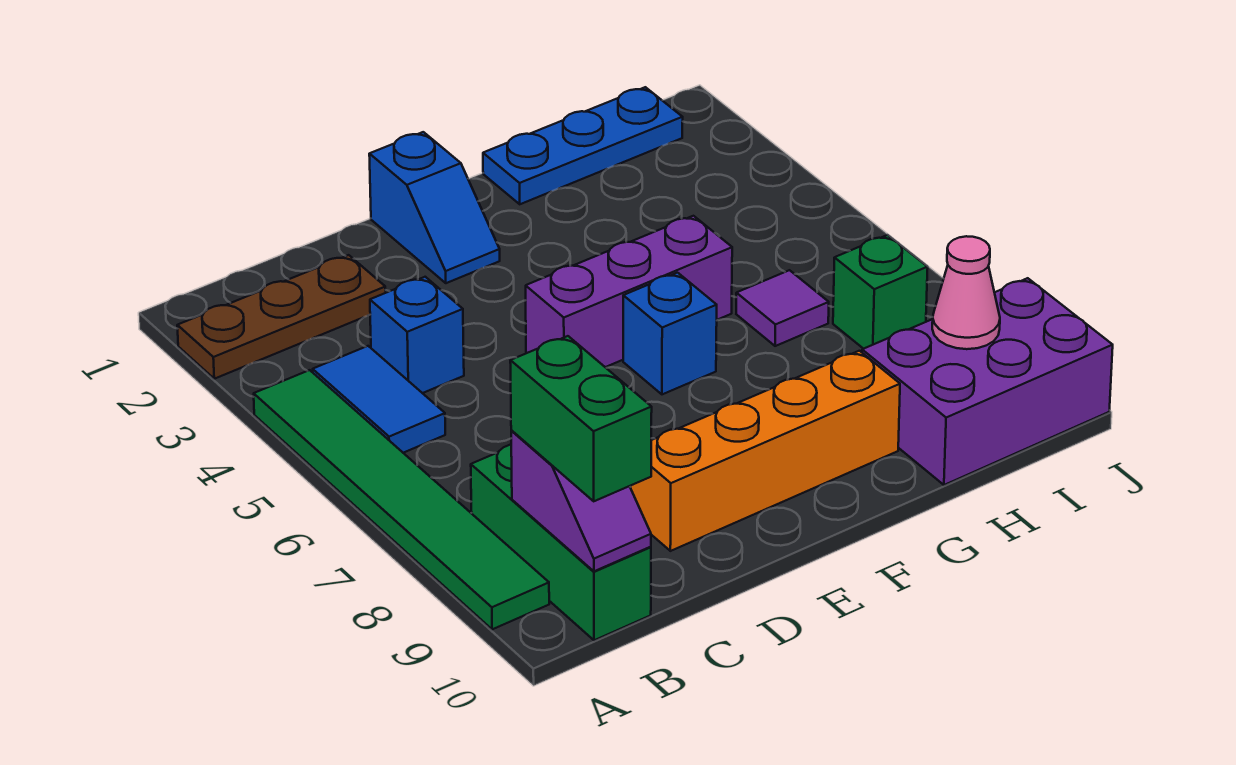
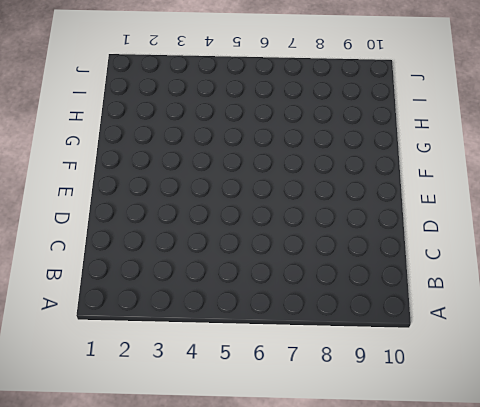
none -> brown 1x3 plate [177,255,386,379]
none -> green 1x6 tile [254,370,549,629]
none -> blue 1x2 tile [313,346,445,453]

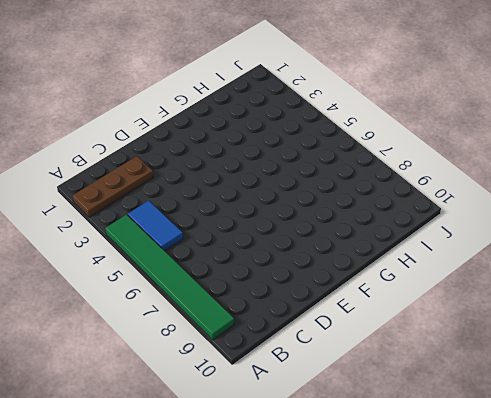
none -> green 1x3 brick [471,445,651,640]
none -> blue 1x1 brick [370,277,464,393]
none -> orange 1x4 brick [631,351,900,551]

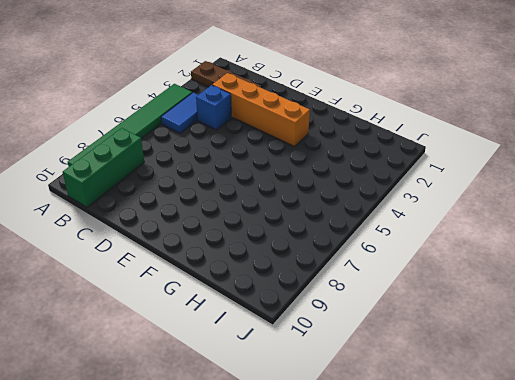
orange 1x4 brick [213,73,310,146] -> orange 1x4 brick moved to [631,351,900,551]
none -> blue 1x2 slope [369,132,500,283]
none -> purple 1x3 brick [526,216,732,367]
none -> blue 1x1 brick [623,273,717,394]

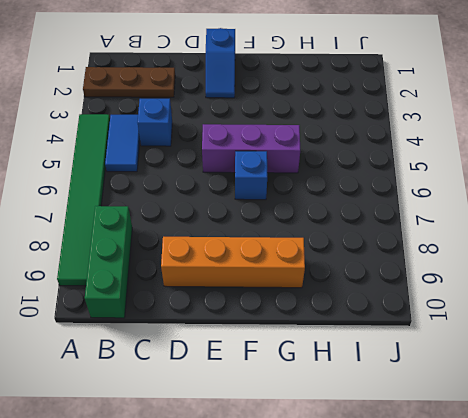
none -> blue 1x3 plate [483,87,683,204]
none -> purple 1x1 tile [736,270,829,346]
none -> purple 2x3 brick [862,278,1113,485]

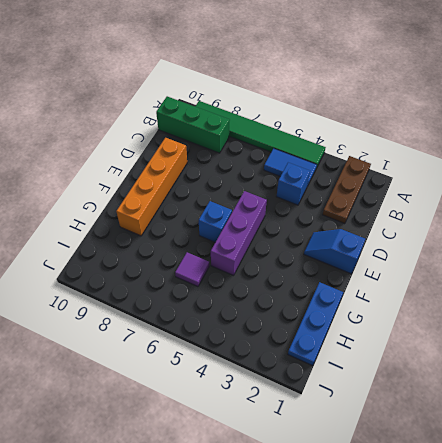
none -> purple 2x3 brick [862,278,1113,485]
none -> green 1x1 brick [833,235,928,349]
none -> purple 1x2 slope [511,431,651,571]

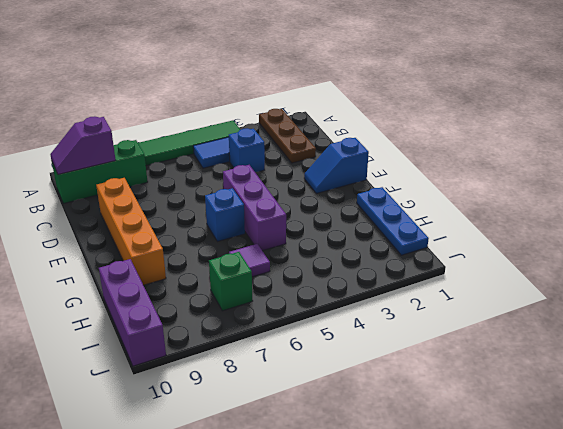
purple 1x3 brick [99,259,166,366] -> purple 2x3 brick [862,278,1113,485]
none -> pink 1x1 cone [932,236,1000,349]
none -> green 1x2 brick [510,336,652,501]

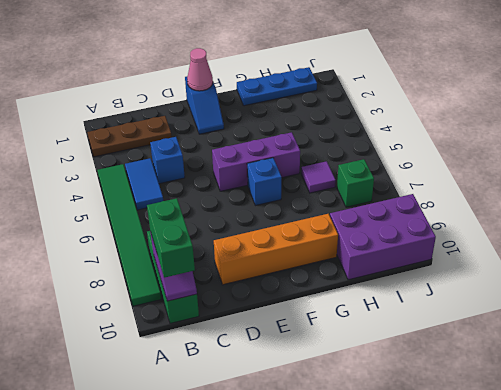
pink 1x1 cone [187,48,213,91] -> pink 1x1 cone moved to [932,236,1000,349]

